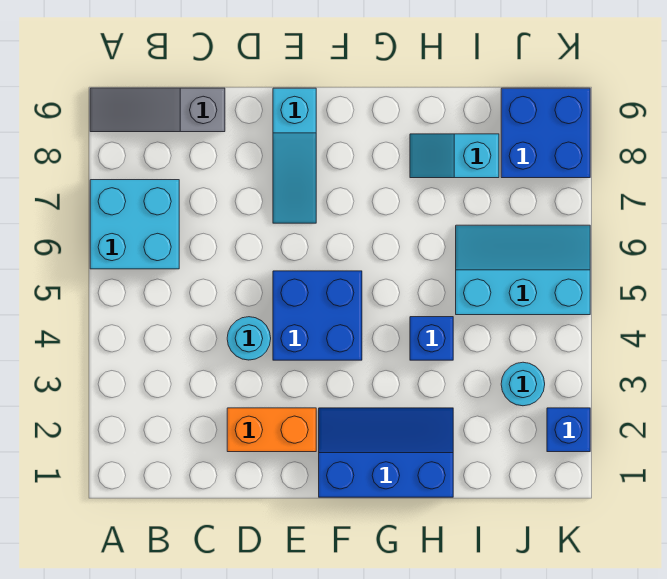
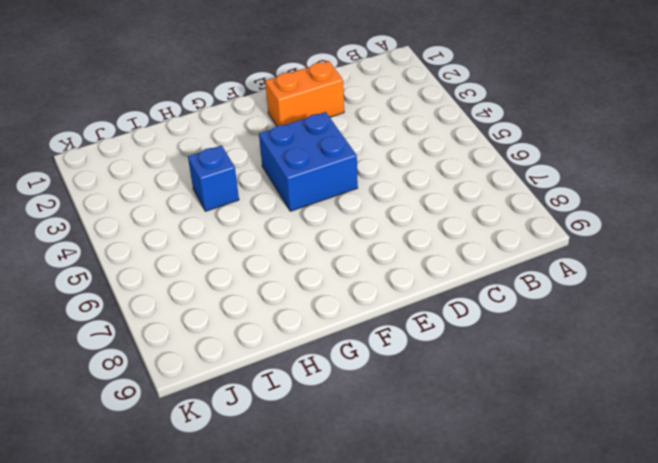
none -> cyan 2x2 brick [90,180,179,269]
none -> grey 1x3 slope [90,88,225,132]
none -> cyan 1x1 round brick [227,317,271,360]

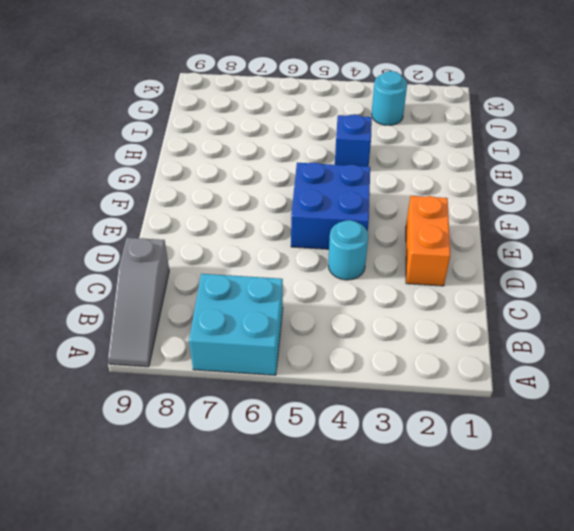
none -> cyan 1x3 slope [273,88,316,223]
none -> blue 2x3 slope [319,408,453,497]
none -> cyan 1x2 slope [410,134,499,178]

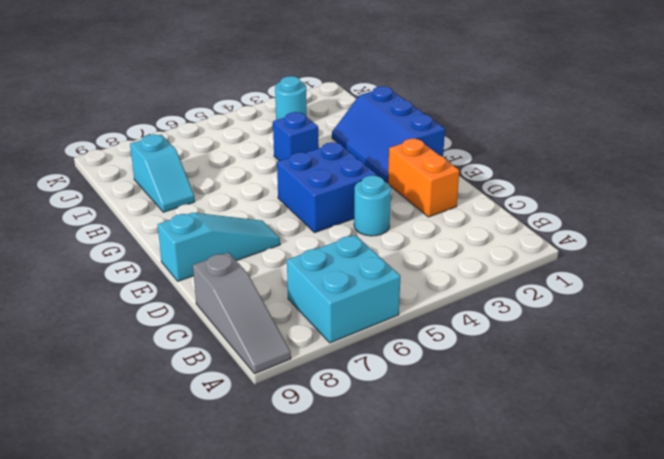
none -> cyan 2x3 slope [456,225,590,315]
none -> blue 2x2 brick [501,88,590,178]
none -> blue 1x1 brick [547,408,590,452]

